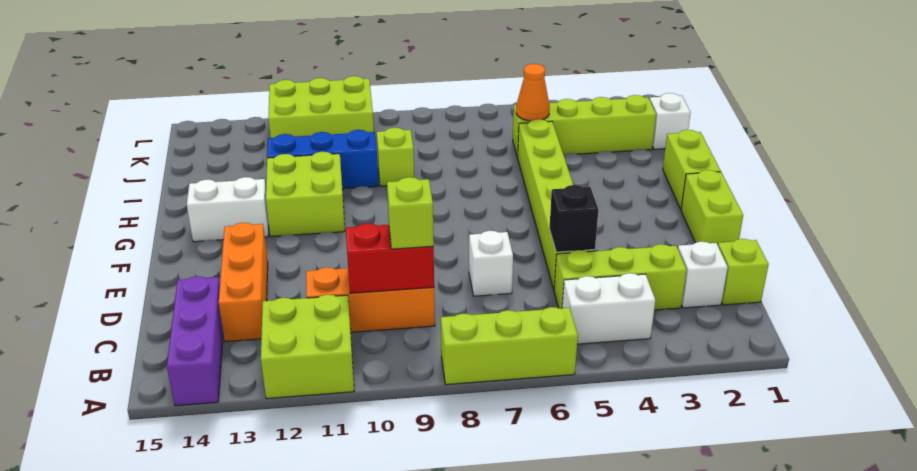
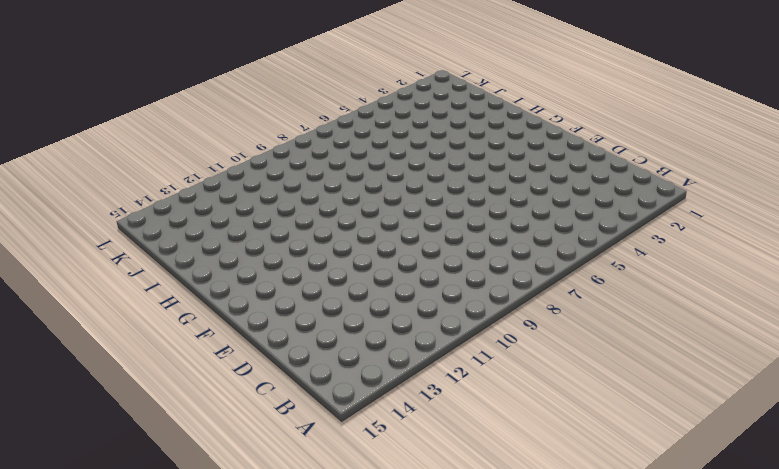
none -> lime 1x3 brick [441,307,578,385]
none -> lime 2x2 brick [261,294,354,399]
none -> purple 1x3 brick [167,276,223,406]

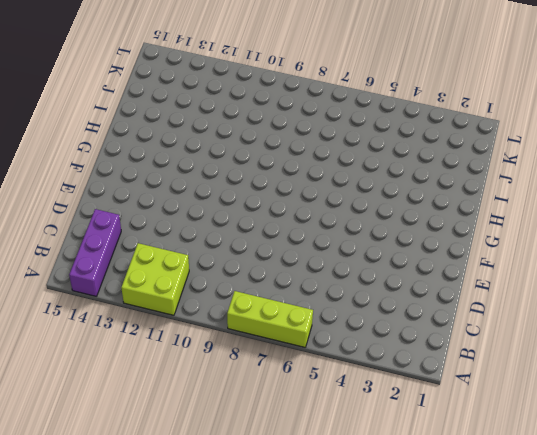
none -> white 1x2 brick [562,273,655,344]
none -> lime 1x1 brick [718,239,769,305]
none -> white 1x1 brick [678,242,728,308]

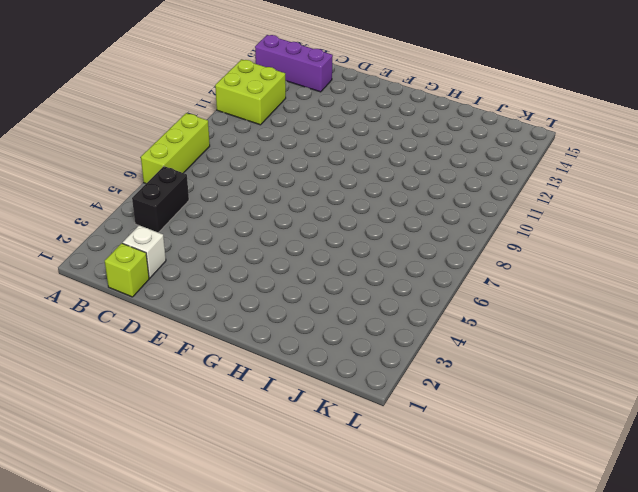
black 1x2 brick [132,166,189,233] -> white 1x2 brick [562,273,655,344]
none -> lime 1x3 brick [554,244,687,310]
none -> orange 1x3 brick [306,267,435,332]
none -> orange 1x3 brick [219,223,268,342]

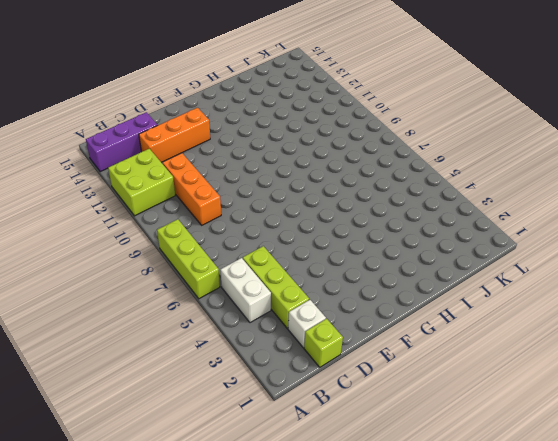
none -> lime 1x6 brick [518,119,595,289]
none -> white 1x1 brick [469,231,513,296]
none -> lime 1x2 brick [681,170,743,245]

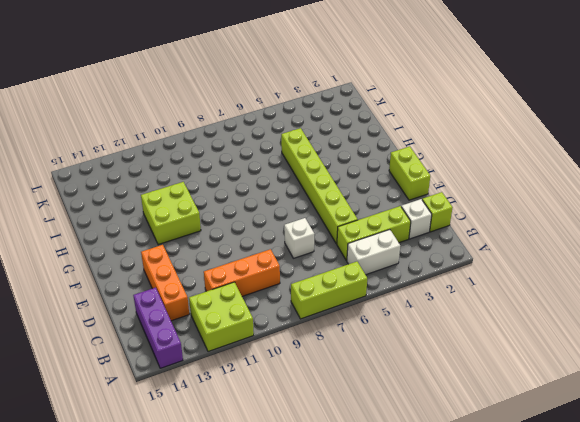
none -> lime 1x2 brick [663,130,721,209]
none -> white 1x2 brick [187,177,269,242]
none -> lime 1x1 brick [377,128,414,186]

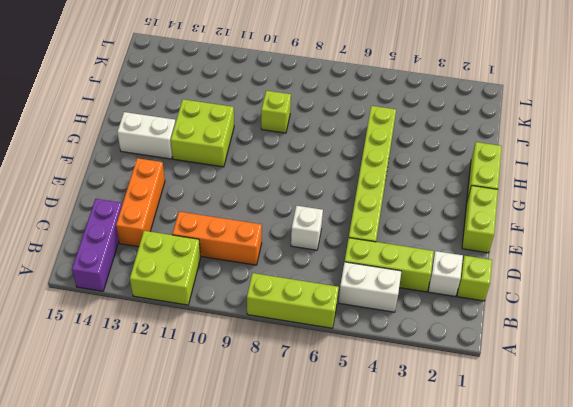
none -> blue 1x3 brick [267,130,379,189]
none -> white 1x1 brick [650,93,691,149]
none -> lime 1x4 brick [513,95,656,157]

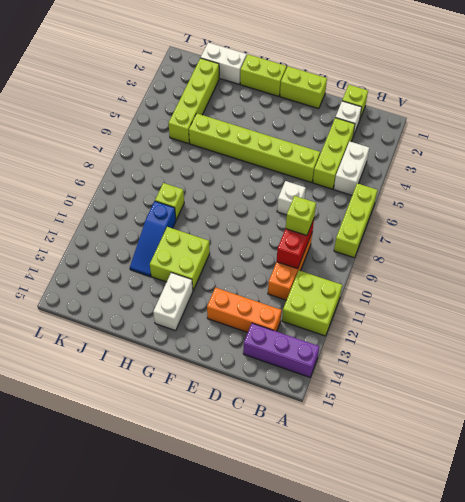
white 1x2 brick [201,42,247,84] -> white 1x1 brick [650,93,691,149]
blue 1x3 slope [130,201,176,276] -> blue 1x3 brick [267,130,379,189]
none -> lime 2x3 brick [268,76,374,138]
none -> black 1x1 brick [549,185,598,252]
none -> orange 1x1 cone [516,64,550,121]

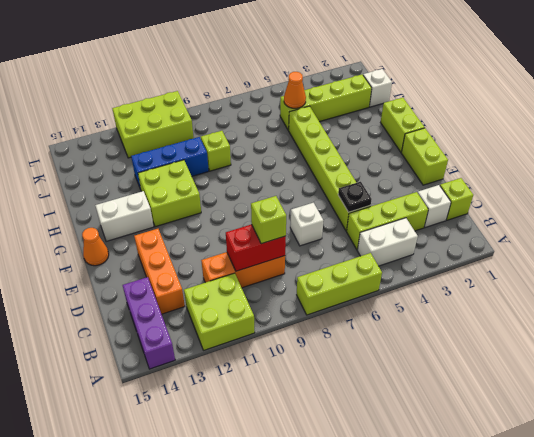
black 1x1 plate [338,182,372,212] -> black 1x1 brick [549,185,598,252]
orange 1x1 cone [82,228,109,266] -> none

